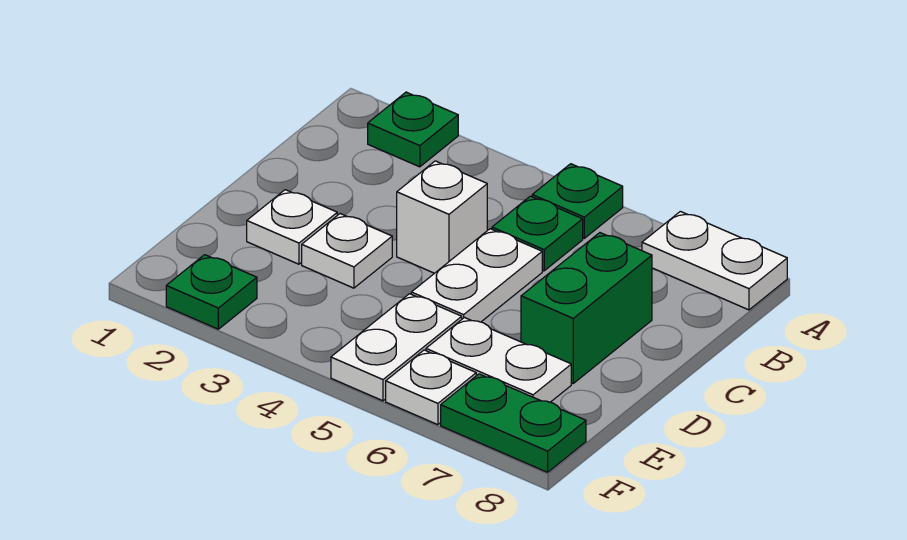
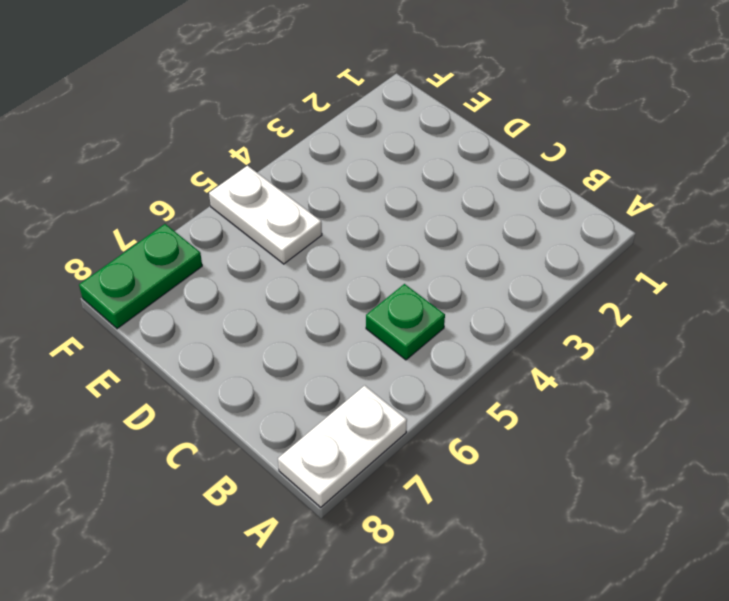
none -> green 1x1 plate [368,92,458,167]
none -> green 1x1 plate [532,164,623,238]
none -> white 1x1 brick [397,161,487,273]

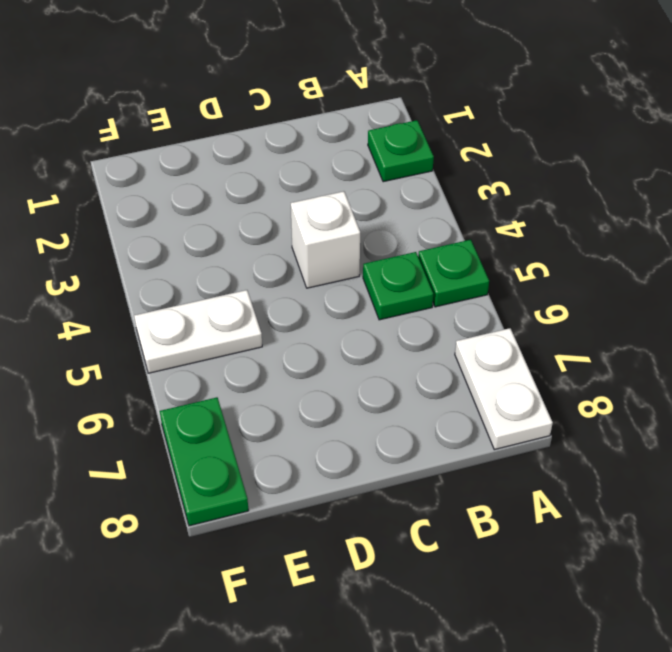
none -> white 1x2 plate [411,229,542,322]
none -> green 1x2 brick [521,233,652,383]
none -> white 1x1 plate [247,190,337,264]

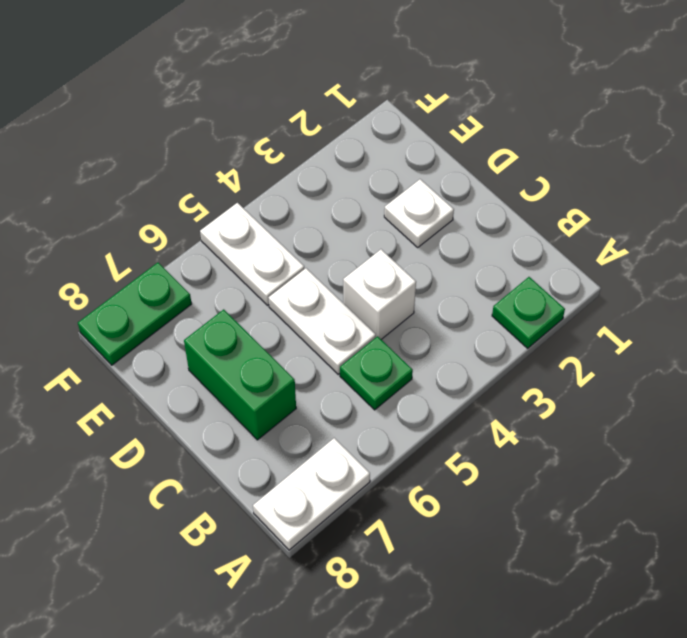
none -> green 1x1 plate [532,164,623,238]
none -> white 1x1 plate [302,214,392,288]
none -> white 1x2 plate [426,318,571,402]

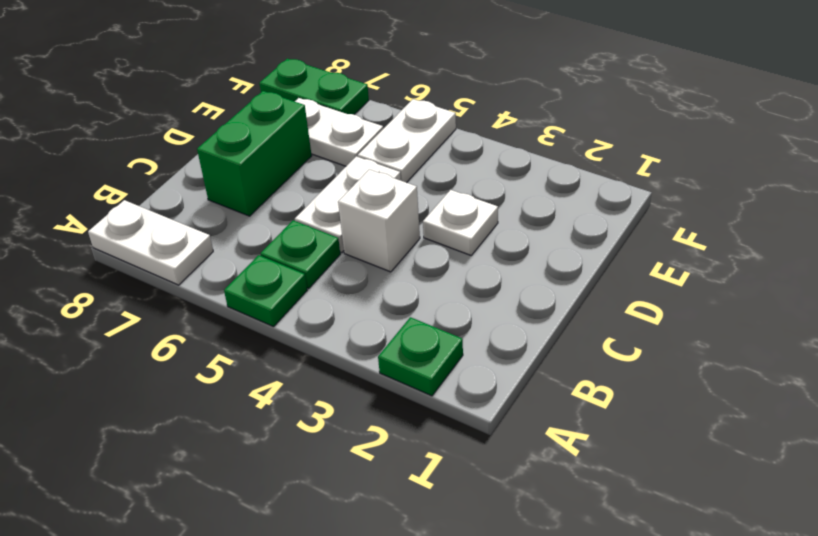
none -> white 1x1 plate [247,190,337,264]
none -> green 1x1 plate [166,255,257,329]
none -> white 1x1 plate [386,350,476,425]

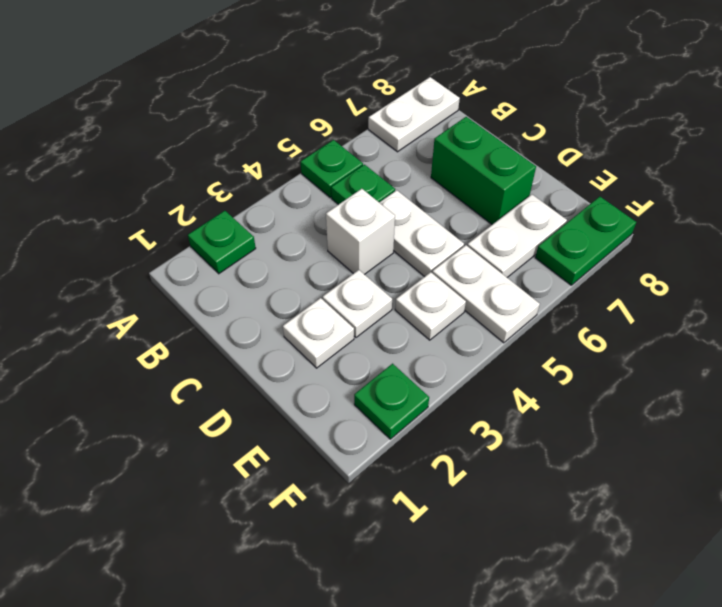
white 1x1 plate [395,272,466,340] -> white 1x1 plate moved to [386,350,476,425]

